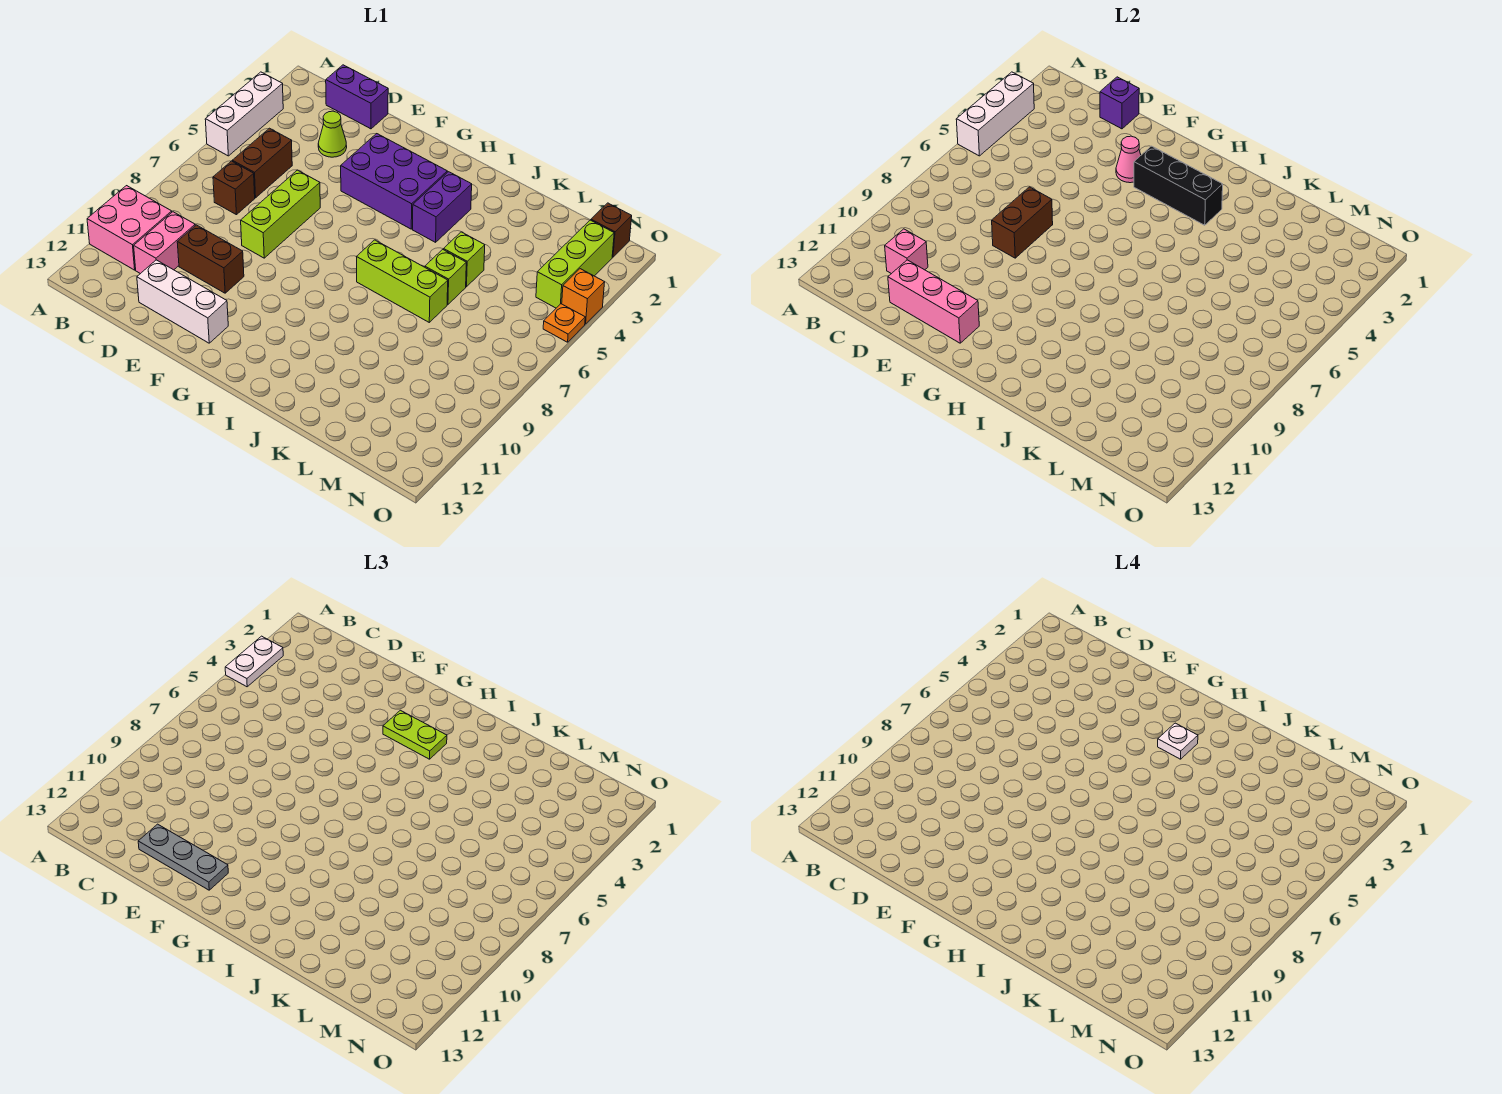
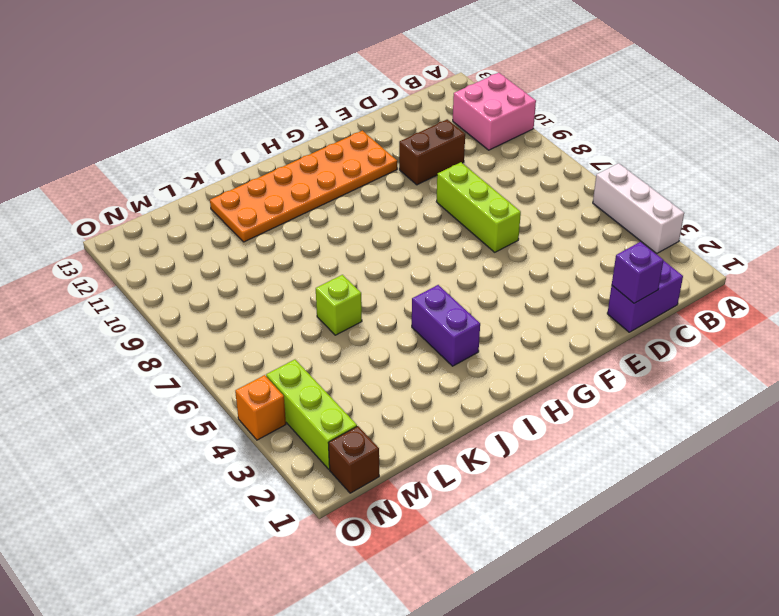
orange 2x6 plate [210,131,397,242] -> white 1x3 brick [137,260,228,343]
none -> brown 1x2 brick [232,128,292,198]
none -> brown 1x1 brick [213,161,255,215]
none -> pink 1x2 brick [134,212,195,274]
none -> lime 1x1 cone [318,111,347,157]

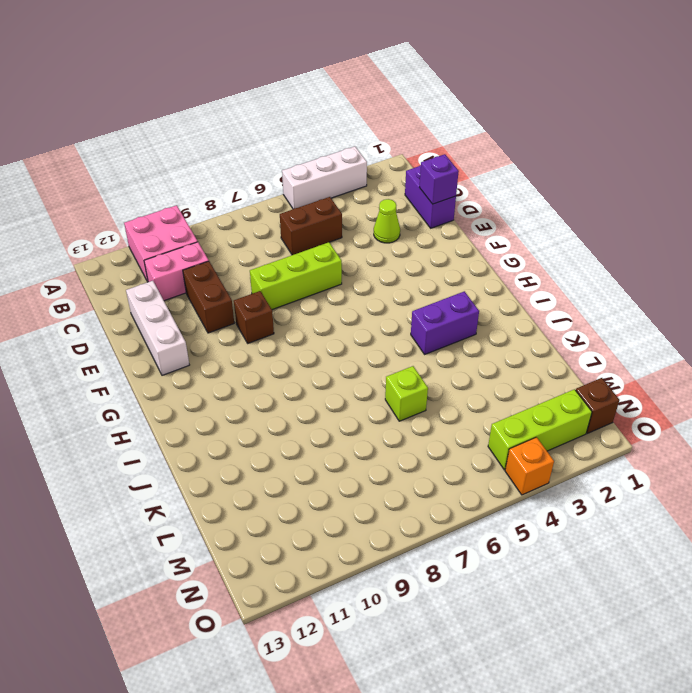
brown 1x1 brick [234,291,274,343] -> brown 1x1 brick moved to [213,161,255,215]
none -> purple 2x3 brick [341,134,447,229]
none -> lime 1x3 brick [357,240,448,322]
none -> lime 1x1 brick [444,232,485,287]
none -> orange 1x1 plate [543,304,585,342]

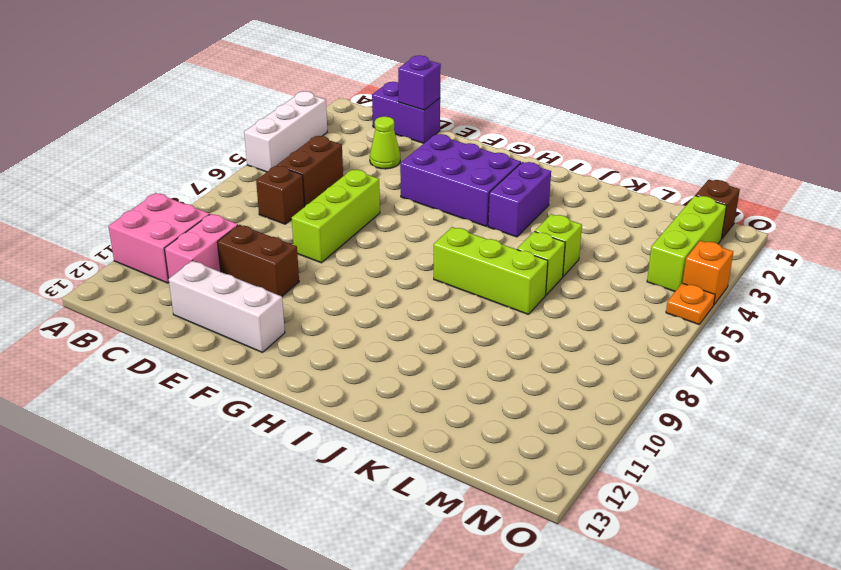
none -> white 1x3 brick [956,72,1034,156]
none -> pink 1x1 brick [885,229,928,274]
none -> pink 1x3 brick [888,260,979,343]
none -> brown 1x2 brick [992,187,1053,258]

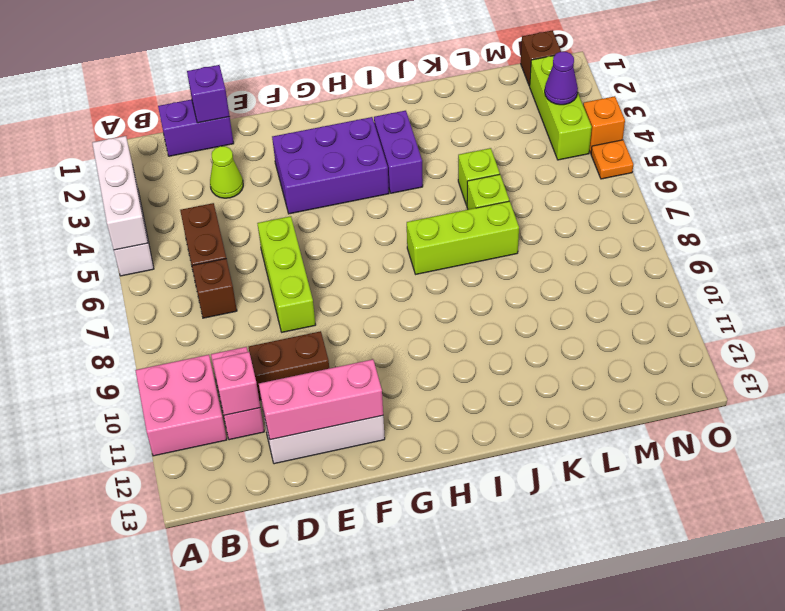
purple 1x1 cone [545,52,578,105] -> none
none -> brown 1x2 brick [992,187,1053,258]
none -> pink 1x1 cone [1116,136,1141,183]
none -> black 1x3 brick [1134,146,1223,225]
none -> white 1x2 plate [225,636,283,687]

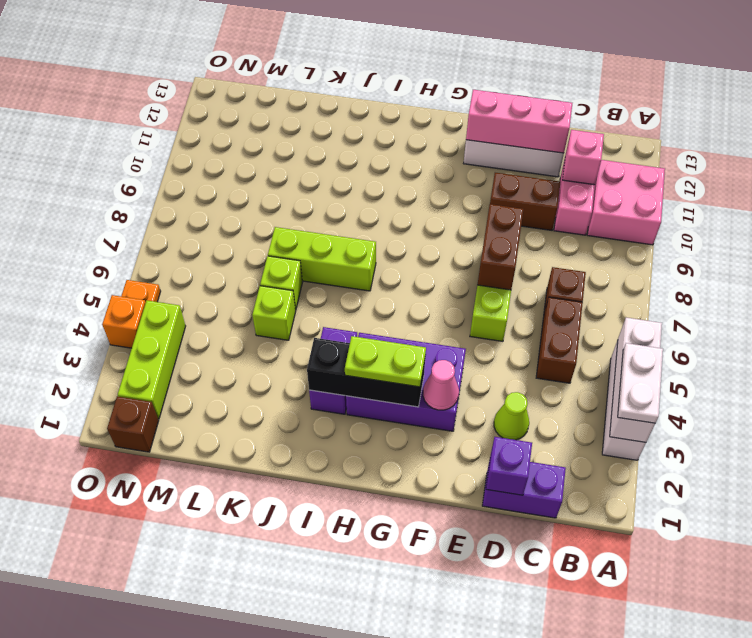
none -> grey 1x3 plate [138,824,228,890]
none -> white 1x1 plate [1158,723,1198,759]

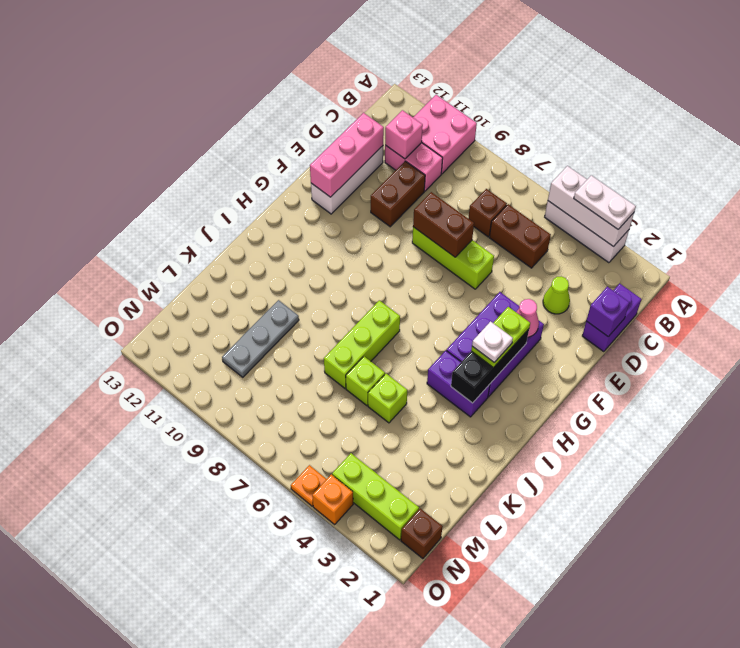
grey 1x3 plate [222,300,299,377] -> grey 1x3 plate moved to [138,824,228,890]

